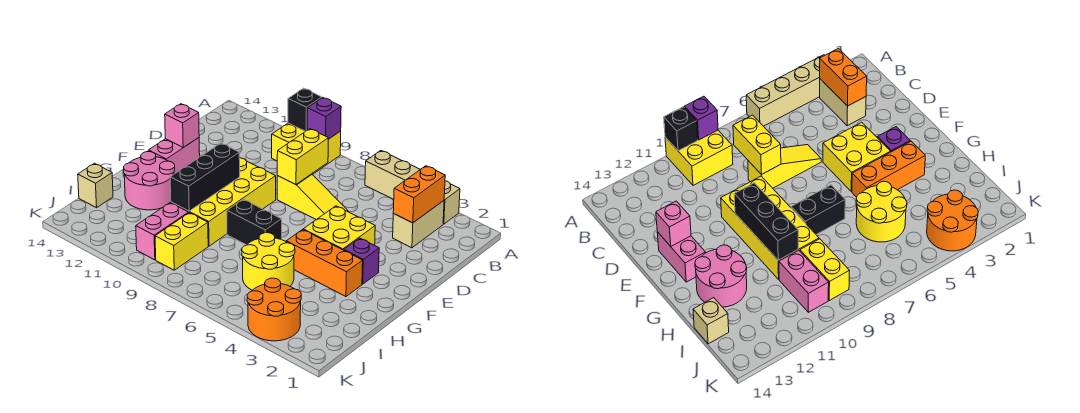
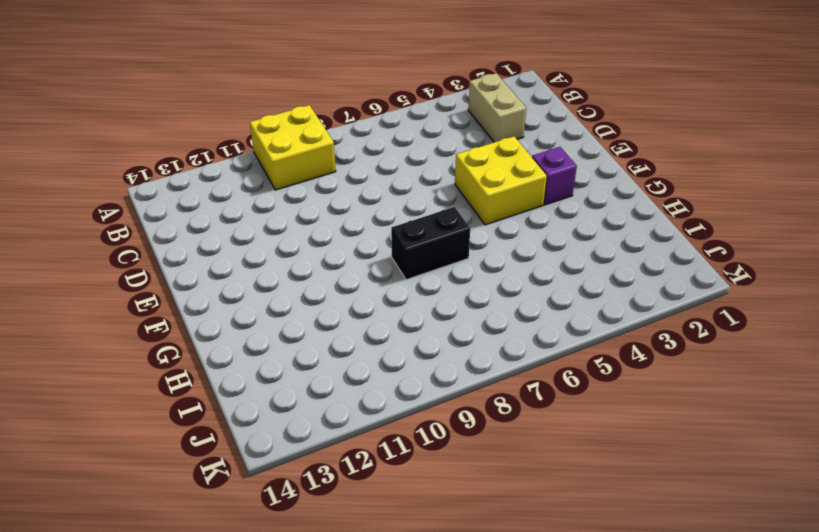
none -> tan 1x4 brick [365,151,460,224]
none -> yellow 1x3 slope [277,174,349,220]
none -> yellow 2x4 brick [171,158,276,246]

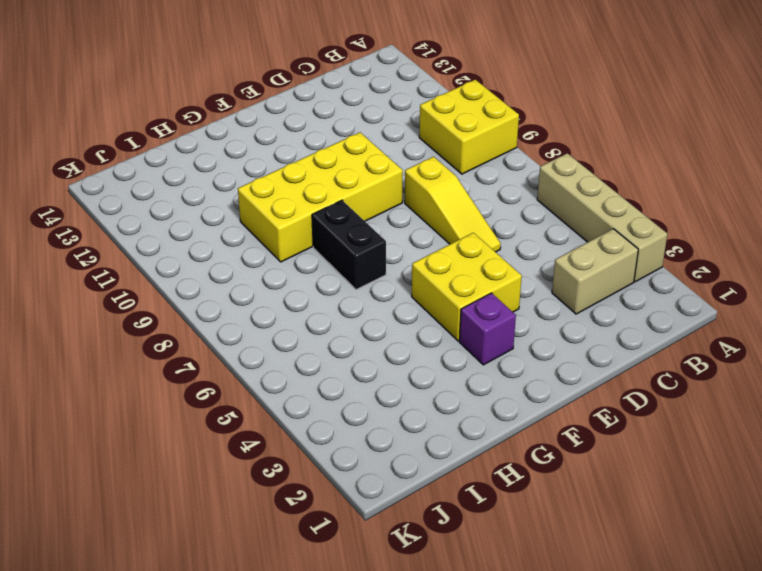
none -> pink 1x2 brick [148,138,200,174]
none -> orange 1x3 brick [286,230,363,297]
none -> pink 2x2 round brick [124,152,175,210]

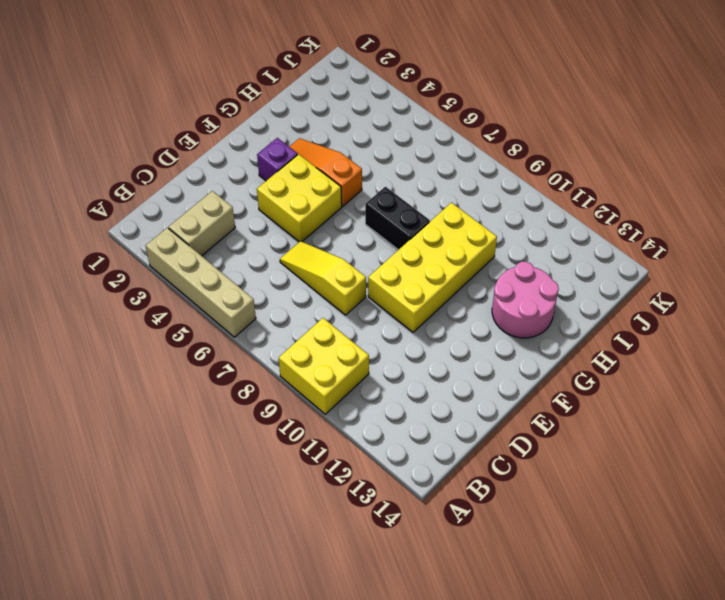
orange 1x3 slope [289,138,362,206] -> orange 1x3 brick [286,230,363,297]
none -> pink 1x2 brick [148,138,200,174]
none -> yellow 2x2 round brick [242,233,295,290]
none -> yellow 1x2 brick [155,213,208,270]

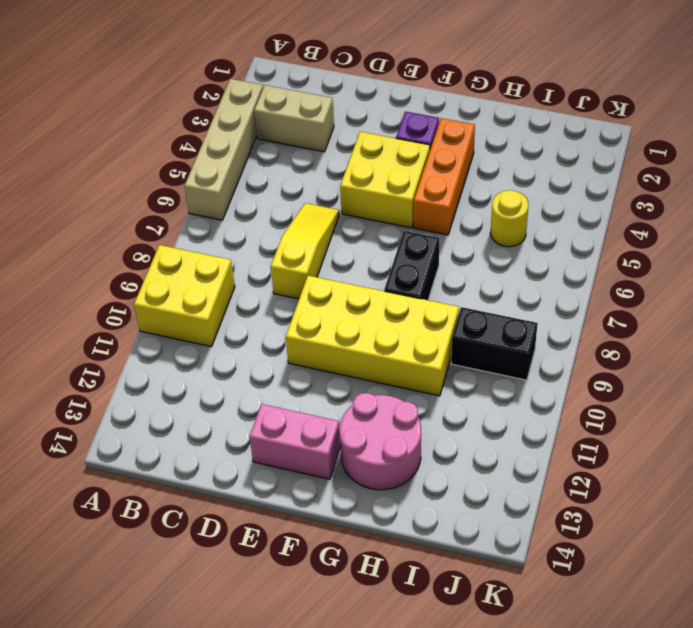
yellow 1x1 round brick [491,190,529,247] -> yellow 2x2 round brick [242,233,295,290]
black 1x2 brick [451,307,538,380] -> yellow 1x2 brick [155,213,208,270]
none -> pink 1x2 brick [136,203,188,260]
none -> tan 1x1 brick [78,163,113,208]
none -> orange 2x2 round brick [247,278,301,341]

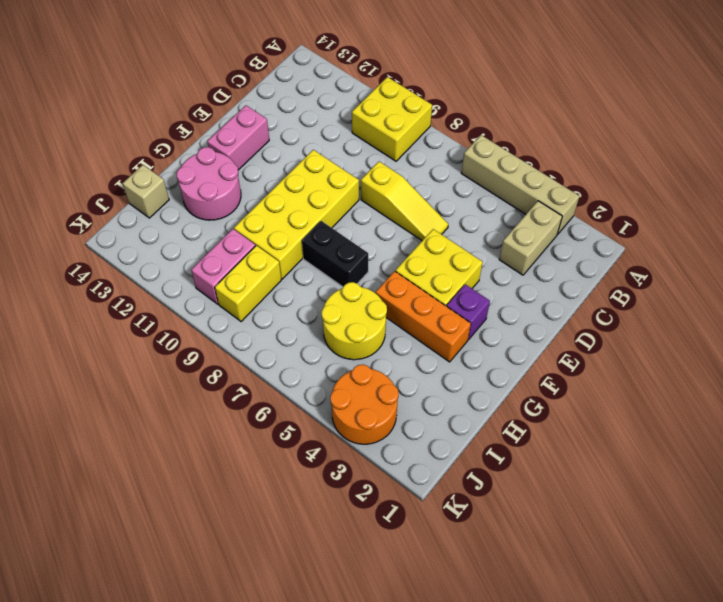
none -> purple 1x1 brick [307,98,341,139]
none -> black 1x1 brick [288,88,322,131]
none -> orange 1x2 brick [393,166,445,223]

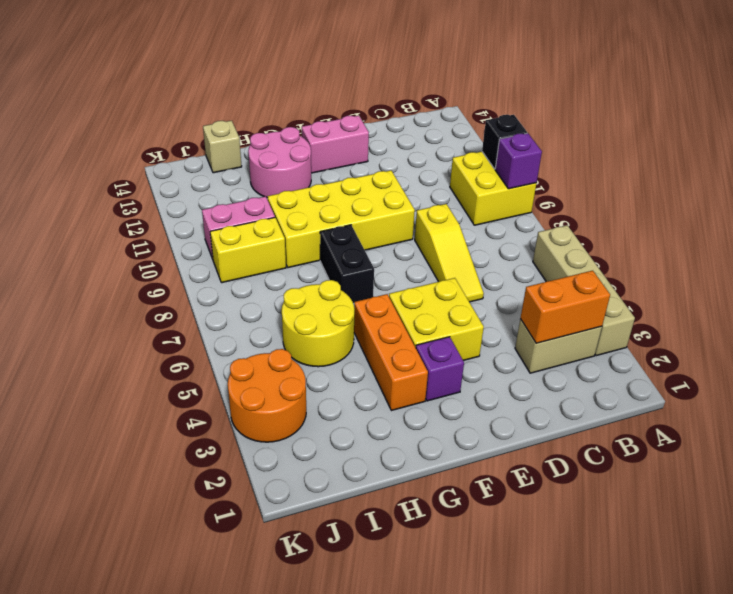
none -> yellow 1x2 brick [277,129,328,185]
none -> pink 1x1 brick [165,104,199,147]
none -> black 1x3 brick [170,143,240,211]

